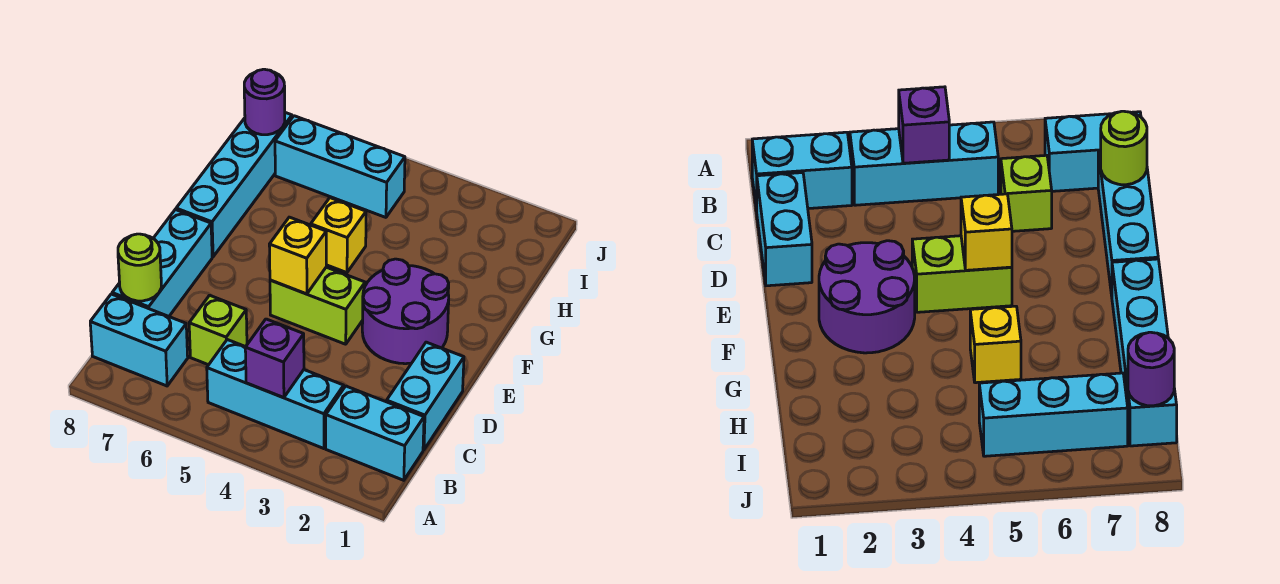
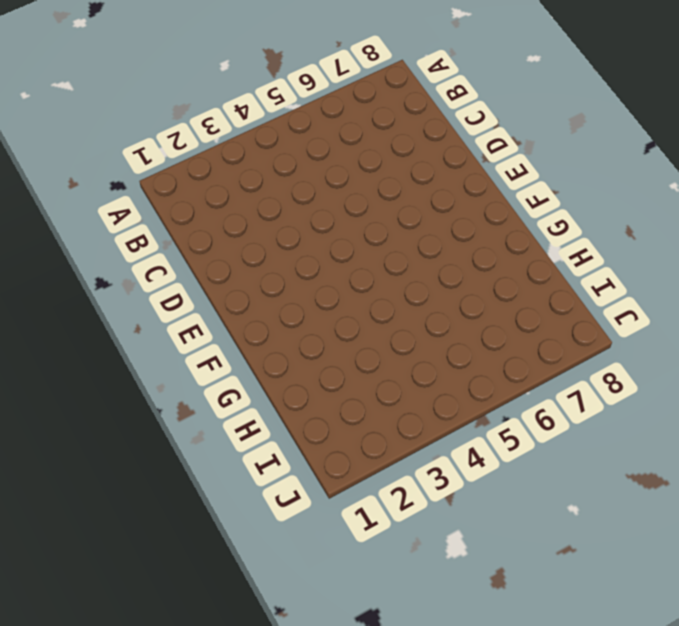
none -> cyan 1x2 brick [326,386,424,480]
none -> cyan 1x3 brick [207,340,344,449]
none -> cyan 1x2 brick [90,294,188,386]

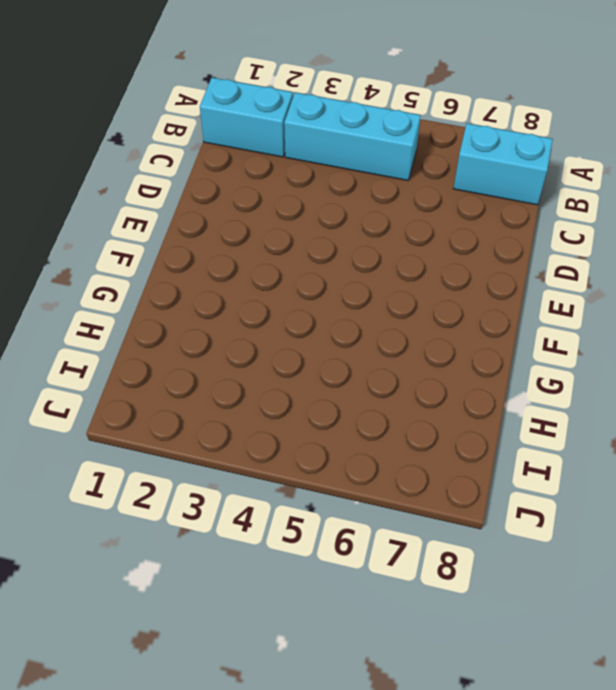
none -> cyan 1x2 brick [387,342,464,450]
none -> lime 1x1 brick [189,295,247,365]
none -> cyan 1x3 brick [112,210,212,316]

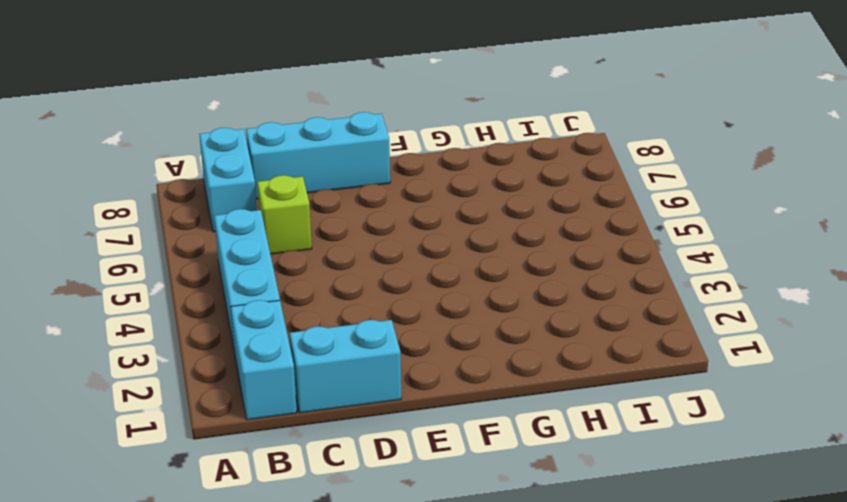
none -> purple 2x2 round brick [362,259,449,364]
none -> lime 1x2 brick [270,267,365,344]
none -> cyan 1x4 brick [176,113,292,257]

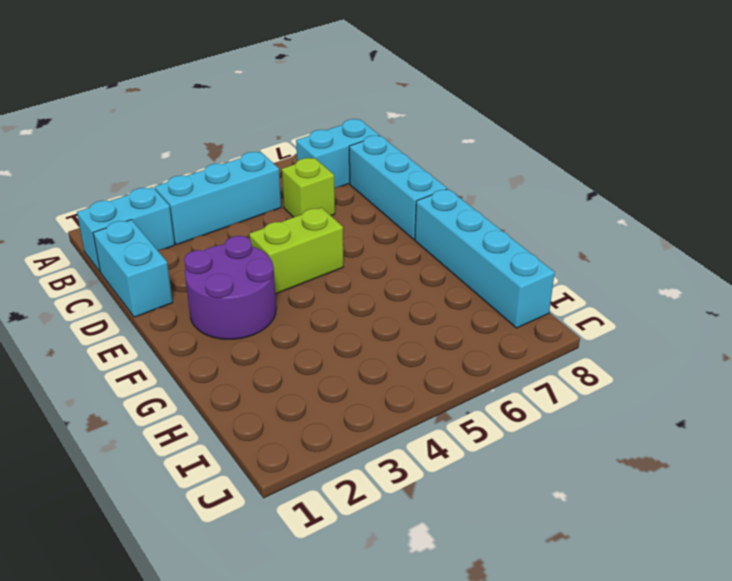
none -> yellow 1x1 brick [311,198,366,273]
none -> cyan 1x3 brick [275,116,405,217]
none -> purple 1x1 brick [245,319,304,398]

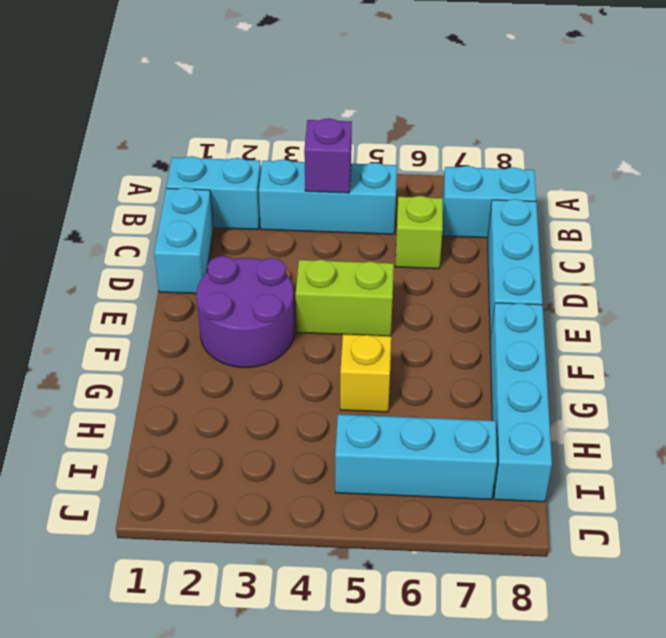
none -> lime 1x1 round brick [118,234,161,301]
none -> yellow 1x1 brick [269,217,326,294]
none -> purple 1x1 round brick [244,69,285,135]

